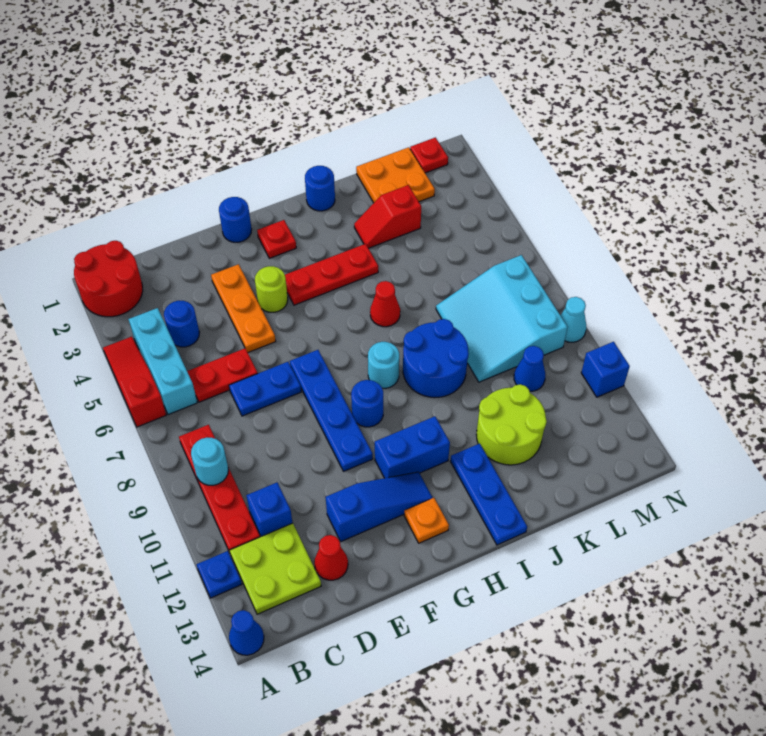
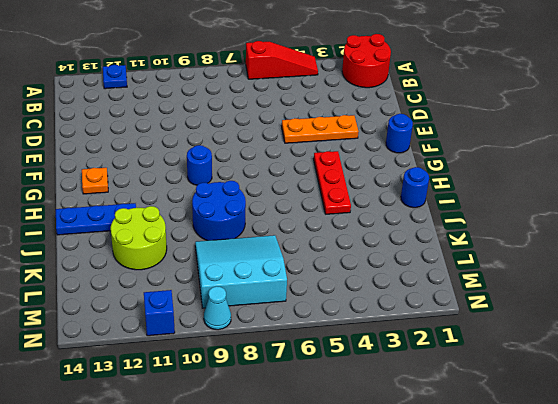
none -> blue 1x1 cone [229,610,264,655]
none -> cyan 1x3 brick [128,308,197,415]
none -> red 1x4 plate [179,425,260,552]
none -> lime 2x2 plate [229,523,321,614]

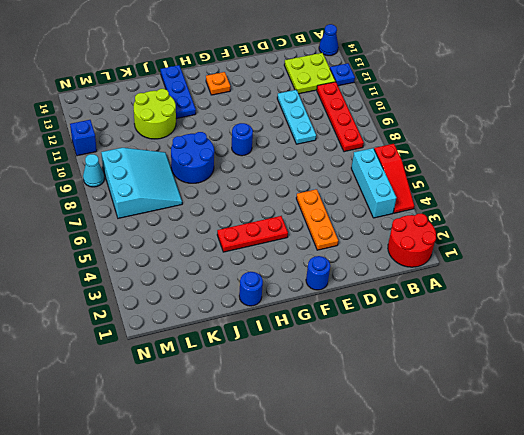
cyan 1x3 plate [277,90,316,144] -> none
none -> blue 1x1 round brick [164,301,199,347]
none -> red 1x2 plate [187,348,258,402]
none -> blue 1x1 brick [246,483,292,536]
none -> blue 1x2 plate [229,362,301,416]

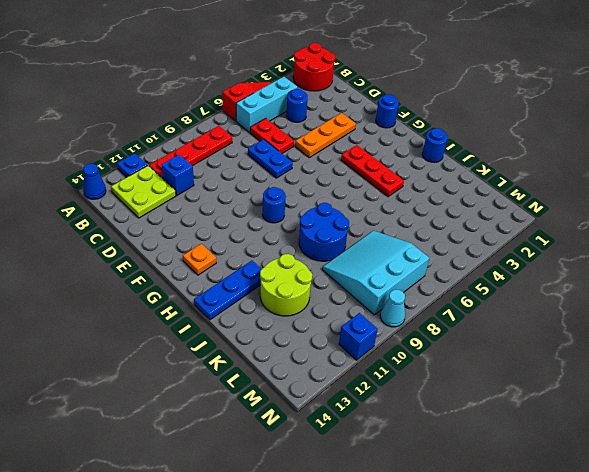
none -> red 1x1 cone [314,535,348,580]
none -> blue 1x3 slope [326,472,433,541]
none -> lime 1x1 round brick [255,266,288,312]
none -> blue 1x4 plate [290,350,373,471]

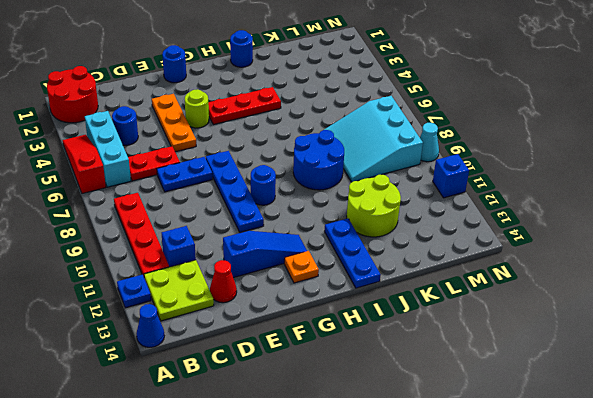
none -> red 1x1 plate [257,220,296,258]
none -> blue 1x2 brick [375,416,450,478]
none -> cyan 1x1 round brick [368,342,399,389]
none -> red 1x1 cone [370,281,400,327]

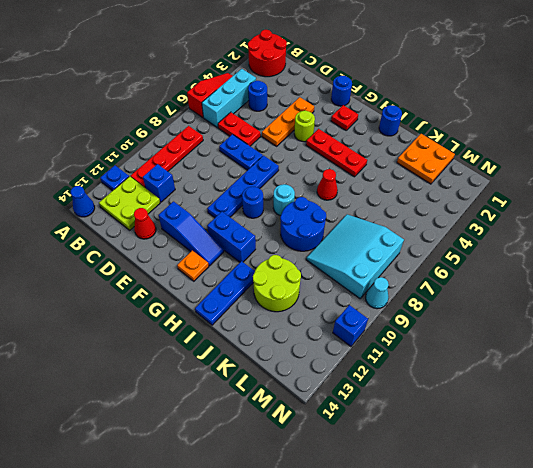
none -> red 1x2 slope [354,185,421,248]
none -> blue 1x1 cone [514,346,545,391]
none -> red 1x1 plate [410,138,448,173]
none -> cyan 1x1 round brick [191,438,228,485]

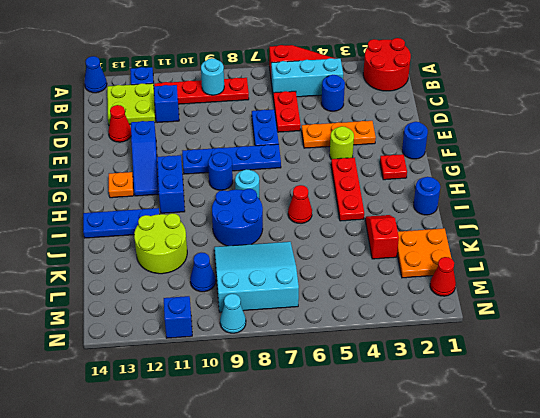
red 1x1 cone [430,257,456,296] -> red 1x1 plate [410,138,448,173]

